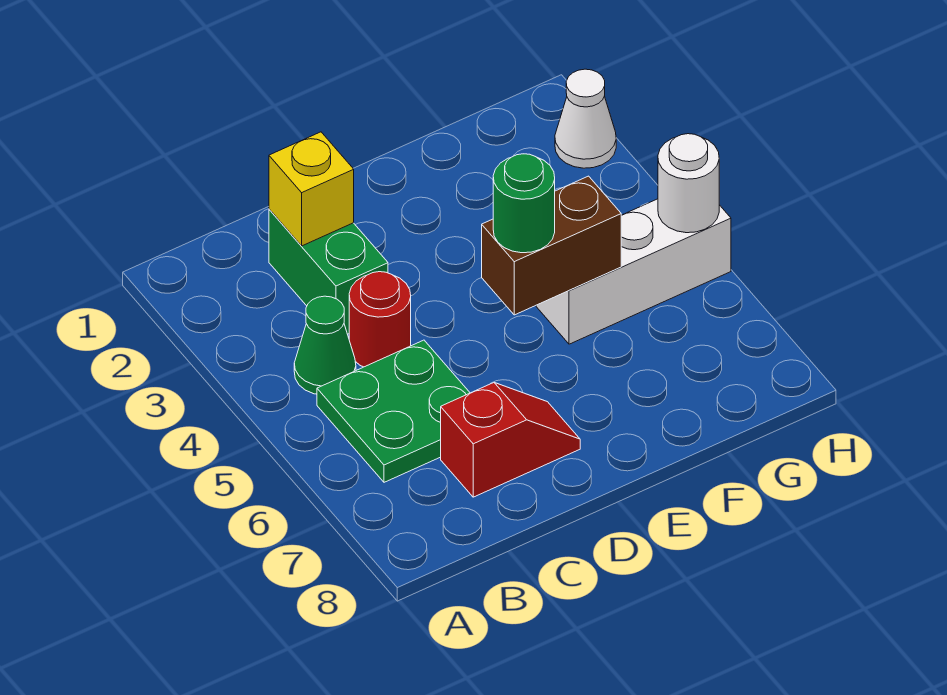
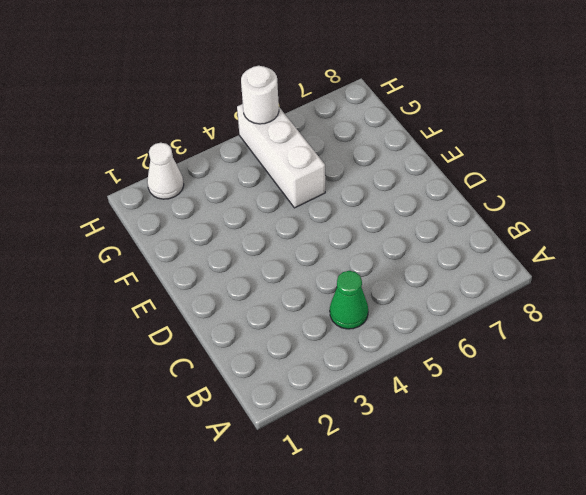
none -> green 2x2 plate [317,340,470,482]
none -> green 1x2 brick [269,209,388,334]

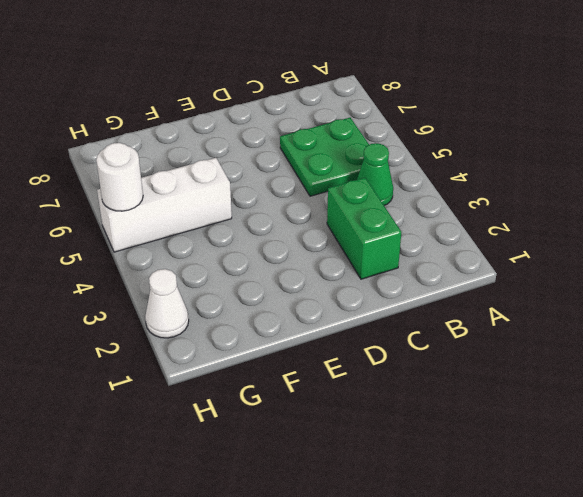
none -> red 1x1 round brick [349,272,411,367]
none -> red 1x2 slope [441,383,580,497]

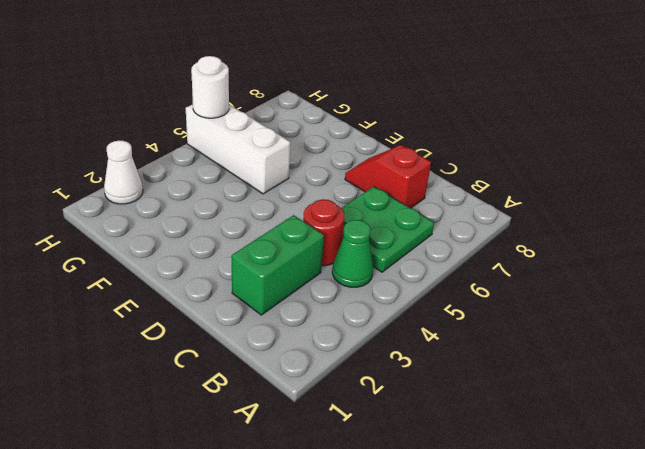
none -> yellow 1x1 brick [269,132,354,246]
none -> brown 1x2 brick [482,176,621,315]

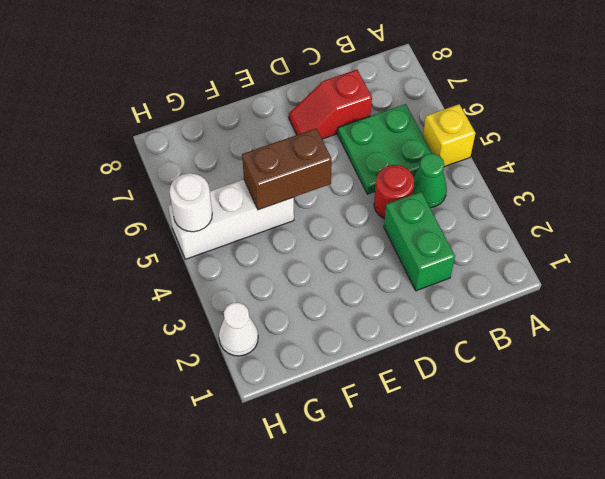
yellow 1x1 brick [423,104,475,167] -> yellow 1x1 brick moved to [269,132,354,246]
none -> green 1x1 round brick [493,154,555,253]

